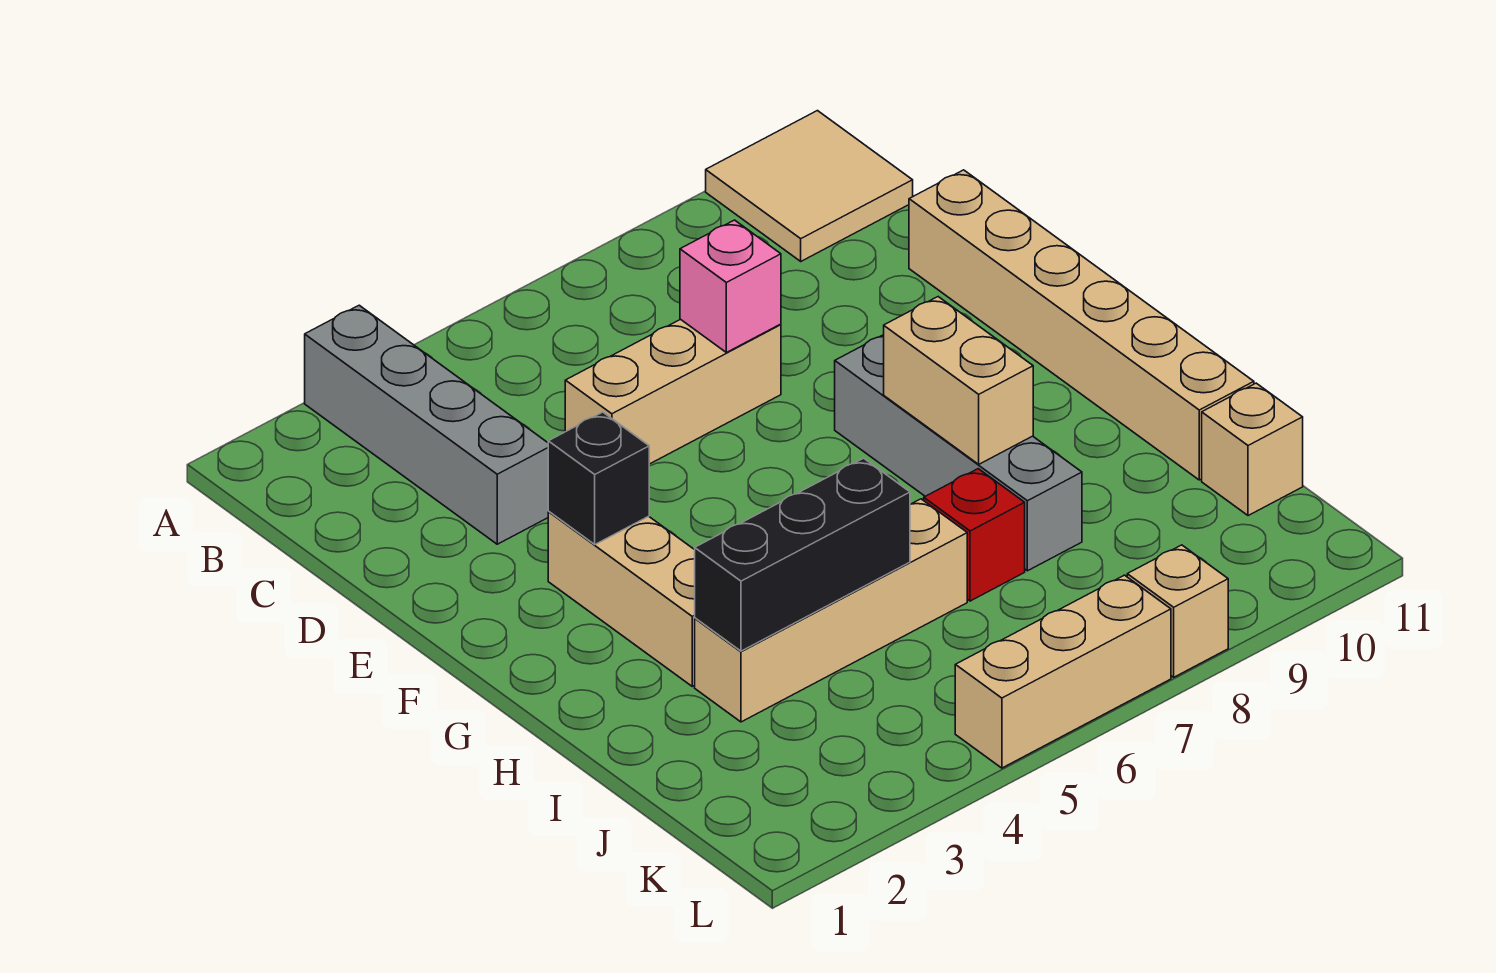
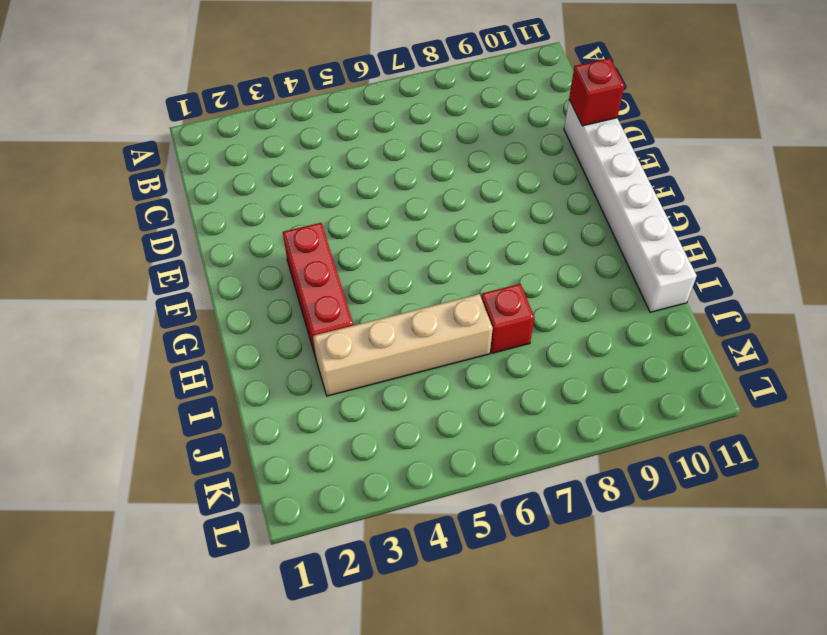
white 1x6 brick [564,100,697,312] -> tan 1x6 brick [909,170,1254,480]
red 1x1 brick [569,58,624,126] -> none
red 1x3 brick [283,223,353,357] -> tan 1x3 brick [548,512,695,686]
none -> grey 1x4 brick [305,305,549,544]
none -> tan 2x2 tile [706,111,913,261]
none -> tan 1x3 brick [565,319,781,464]

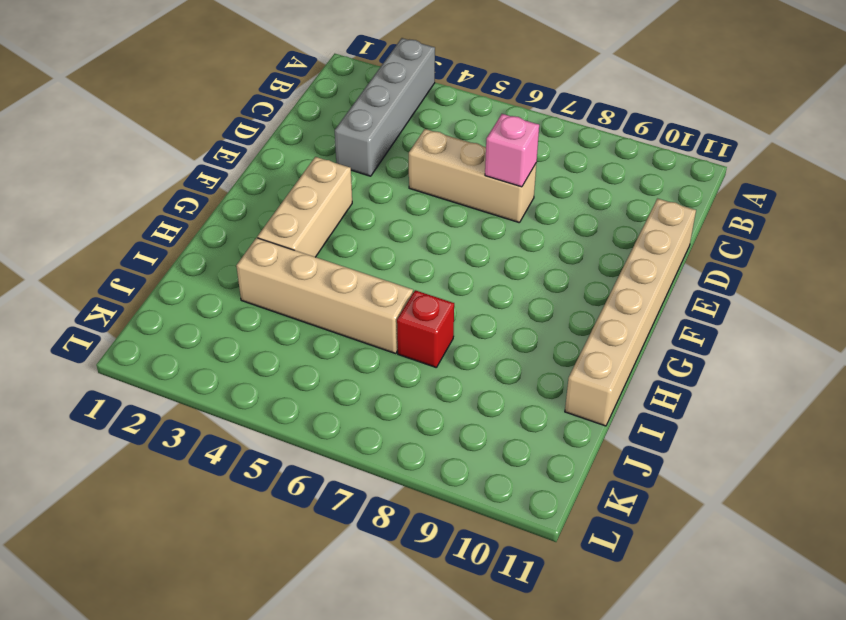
none -> tan 2x2 tile [706,111,913,261]
none -> grey 1x4 brick [835,335,1082,571]
none -> tan 1x1 brick [1202,383,1303,516]

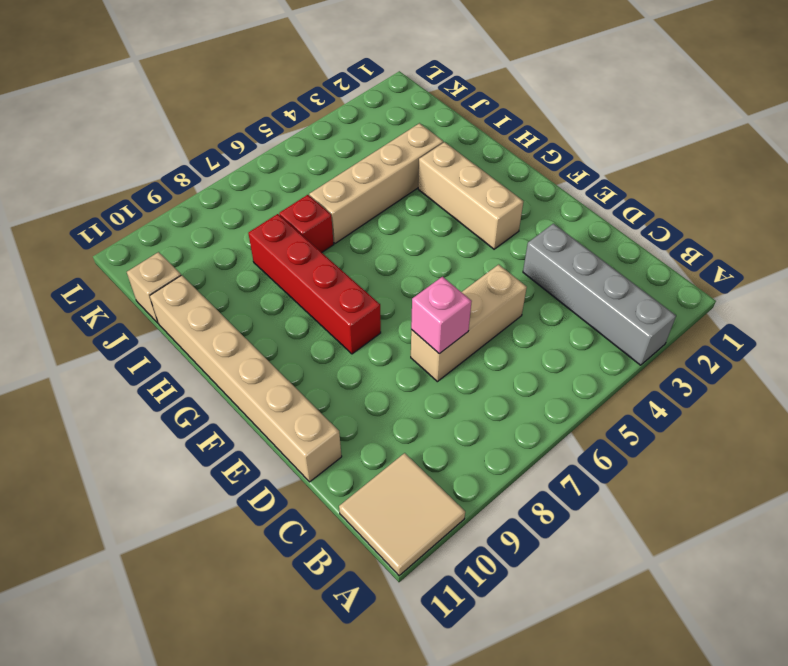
red 1x4 brick [248,214,381,354] -> grey 1x4 brick [835,335,1082,571]
none -> tan 1x3 brick [955,575,1171,768]
none -> tan 1x1 brick [1127,545,1228,677]
none -> black 1x1 brick [548,412,649,544]

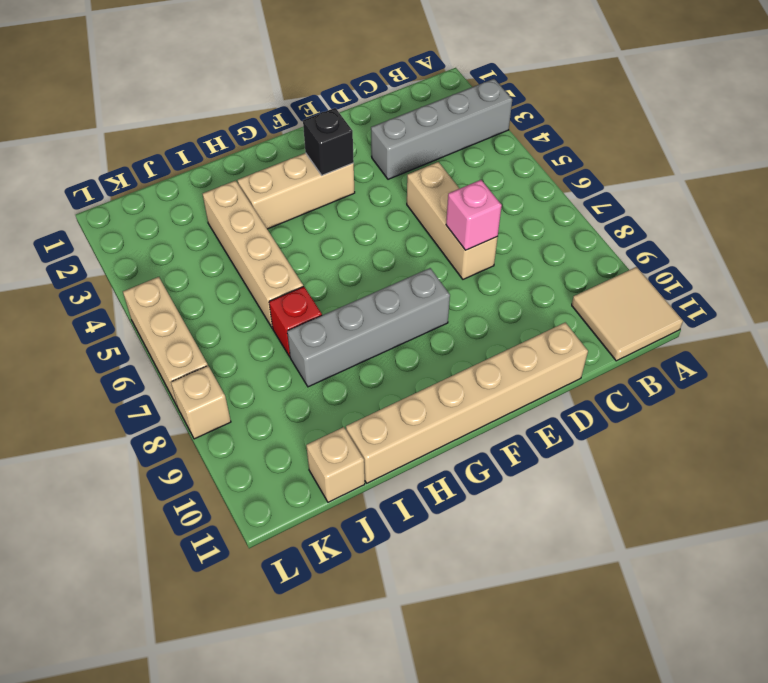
none -> tan 1x2 brick [884,297,1033,464]
none -> black 1x3 brick [695,458,910,651]

